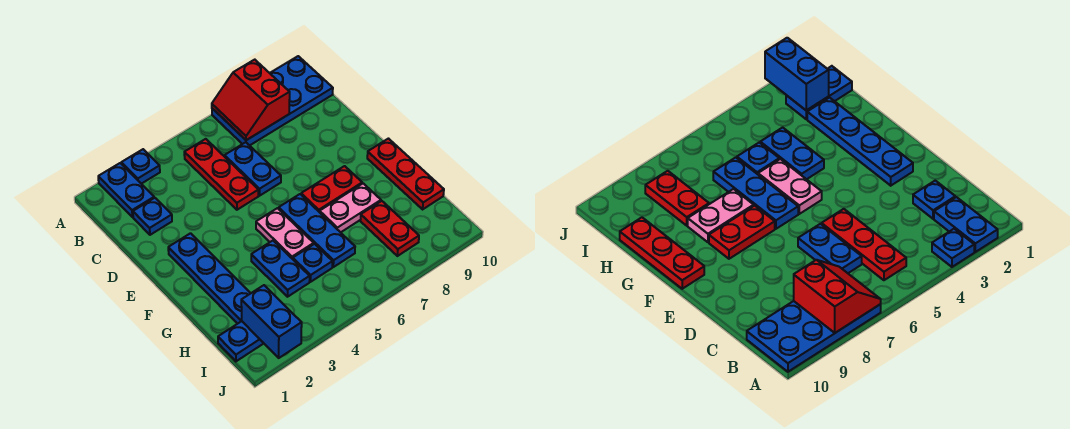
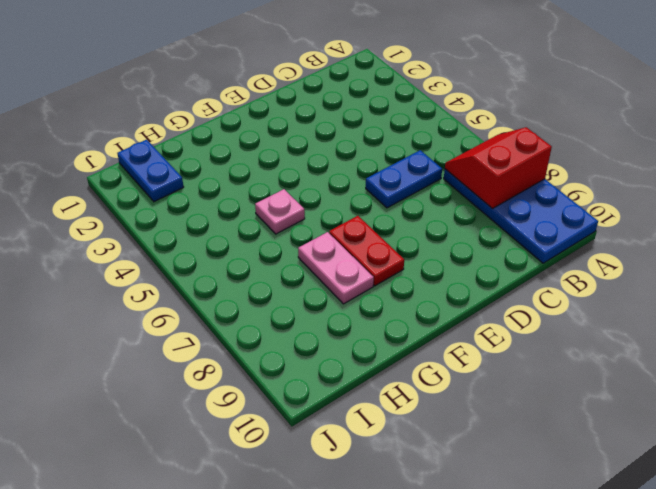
pink 1x1 plate [255,189,305,234] -> pink 1x2 plate [256,208,314,259]
none -> blue 1x2 plate [98,163,154,217]
none -> blue 1x1 plate [121,149,160,184]
none -> red 1x3 plate [184,139,258,210]

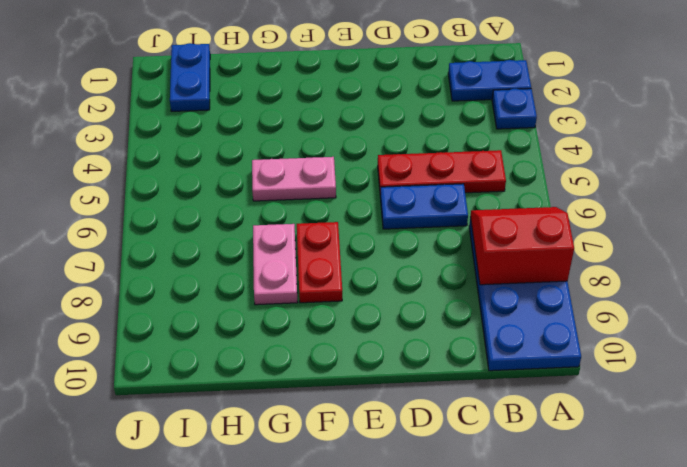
none -> blue 1x1 plate [133,198,172,235]
none -> blue 1x4 plate [168,233,251,324]
none -> blue 1x3 plate [279,194,355,267]

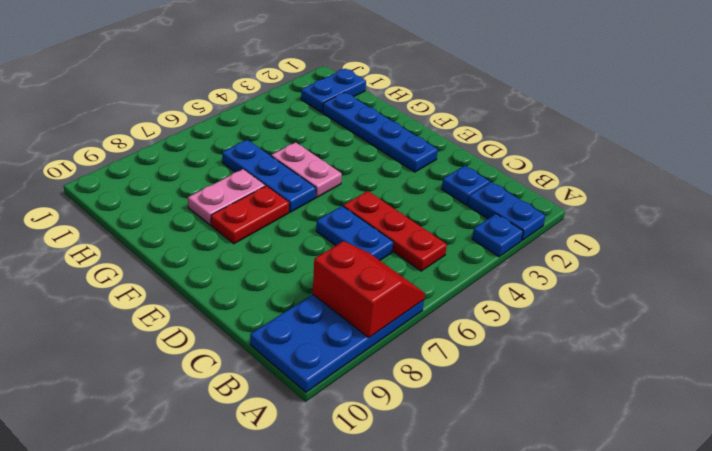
none -> red 1x3 plate [367,139,444,209]
none -> blue 1x2 plate [251,241,310,297]
none -> blue 1x1 plate [293,244,333,282]

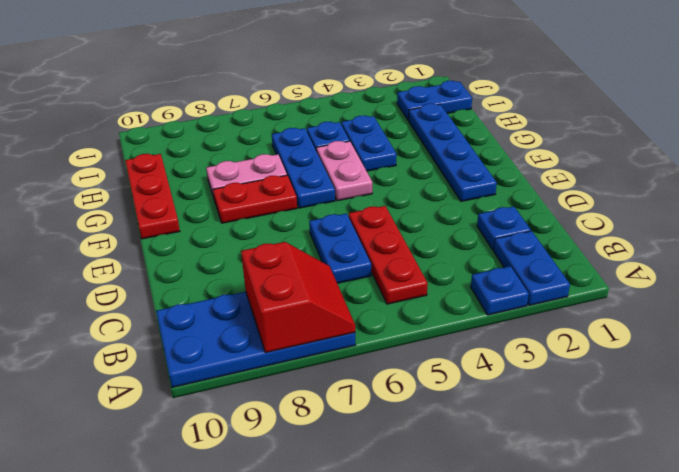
none -> red 1x2 plate [360,201,419,256]
none -> blue 1x2 brick [241,285,302,358]

